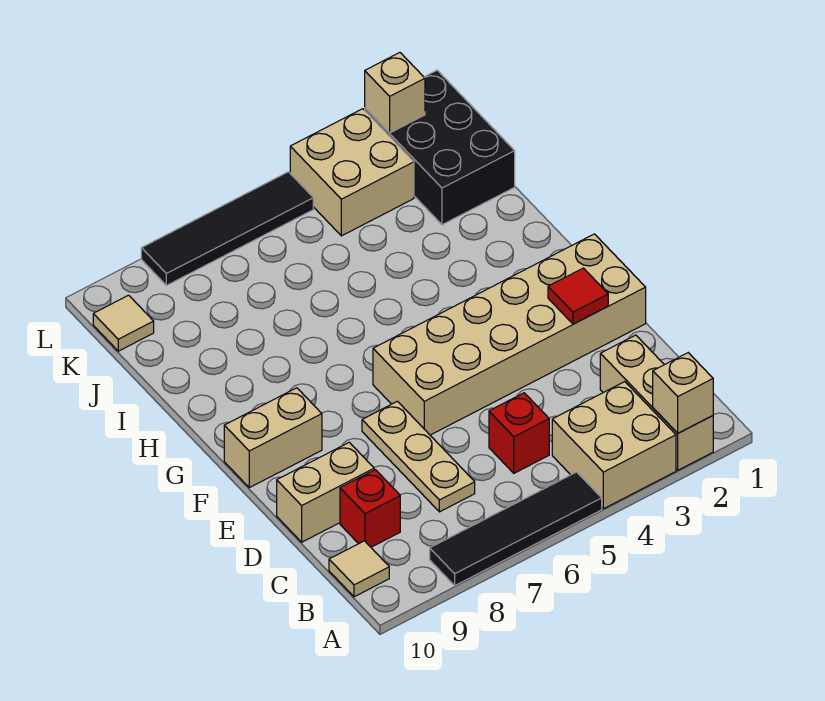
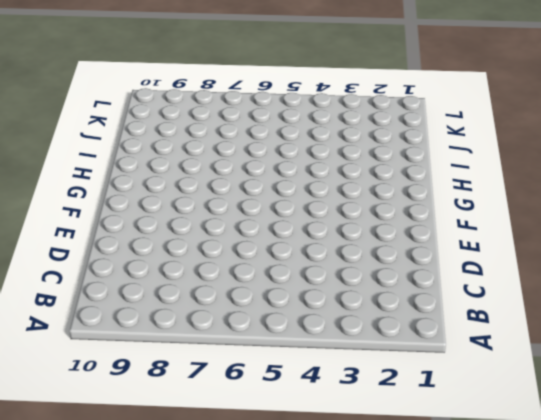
none -> tan 1x3 brick [600,335,713,470]
none -> tan 2x2 brick [552,382,676,509]
none -> black 1x4 tile [430,472,602,585]

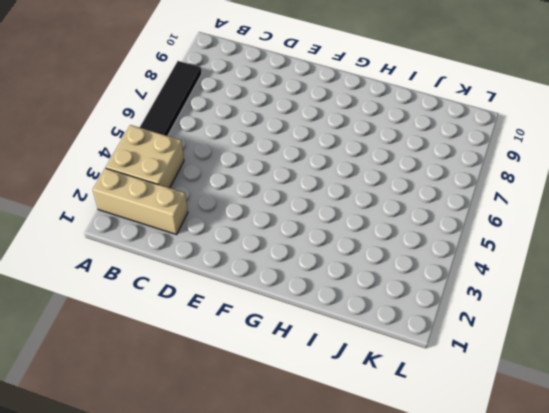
none -> tan 1x1 tile [329,541,389,597]
none -> red 1x1 brick [489,393,549,473]
none -> tan 1x3 plate [362,401,475,512]

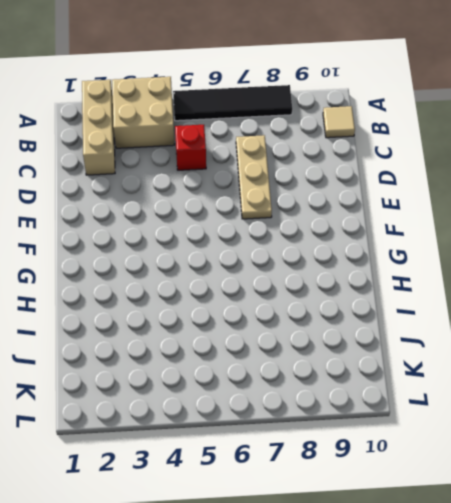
none -> red 1x1 brick [340,470,400,547]
none -> tan 1x2 brick [277,442,374,542]
none -> tan 2x6 brick [373,234,646,435]

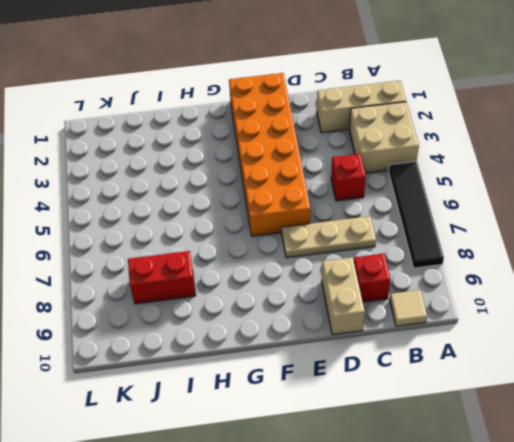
orange 2x6 brick [229,73,310,236] -> tan 2x6 brick [373,234,646,435]
red 1x2 brick [128,251,196,304] -> none
none -> tan 1x2 brick [224,388,322,488]
none -> black 2x3 brick [365,70,515,225]
none -> tan 2x2 brick [290,109,414,236]

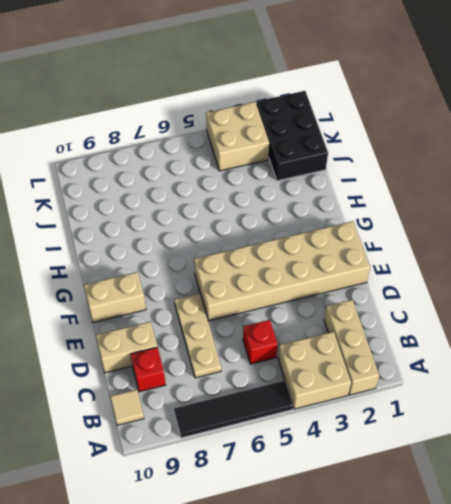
none -> tan 1x1 tile [93,295,154,351]
none -> black 1x4 tile [141,172,313,285]
none -> tan 1x1 brick [653,353,713,433]

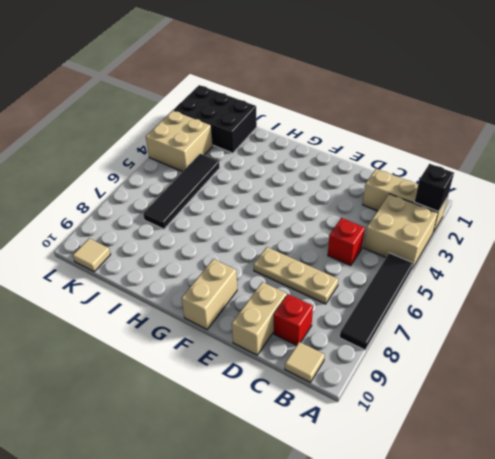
black 1x1 brick [415,164,454,212] -> tan 1x1 brick [653,353,713,433]
black 1x4 tile [143,154,220,229] -> black 1x4 tile moved to [141,172,313,285]
none -> tan 2x6 brick [373,234,646,435]
none -> red 1x1 tile [548,268,608,324]
none -> tan 1x1 brick [365,53,425,133]

